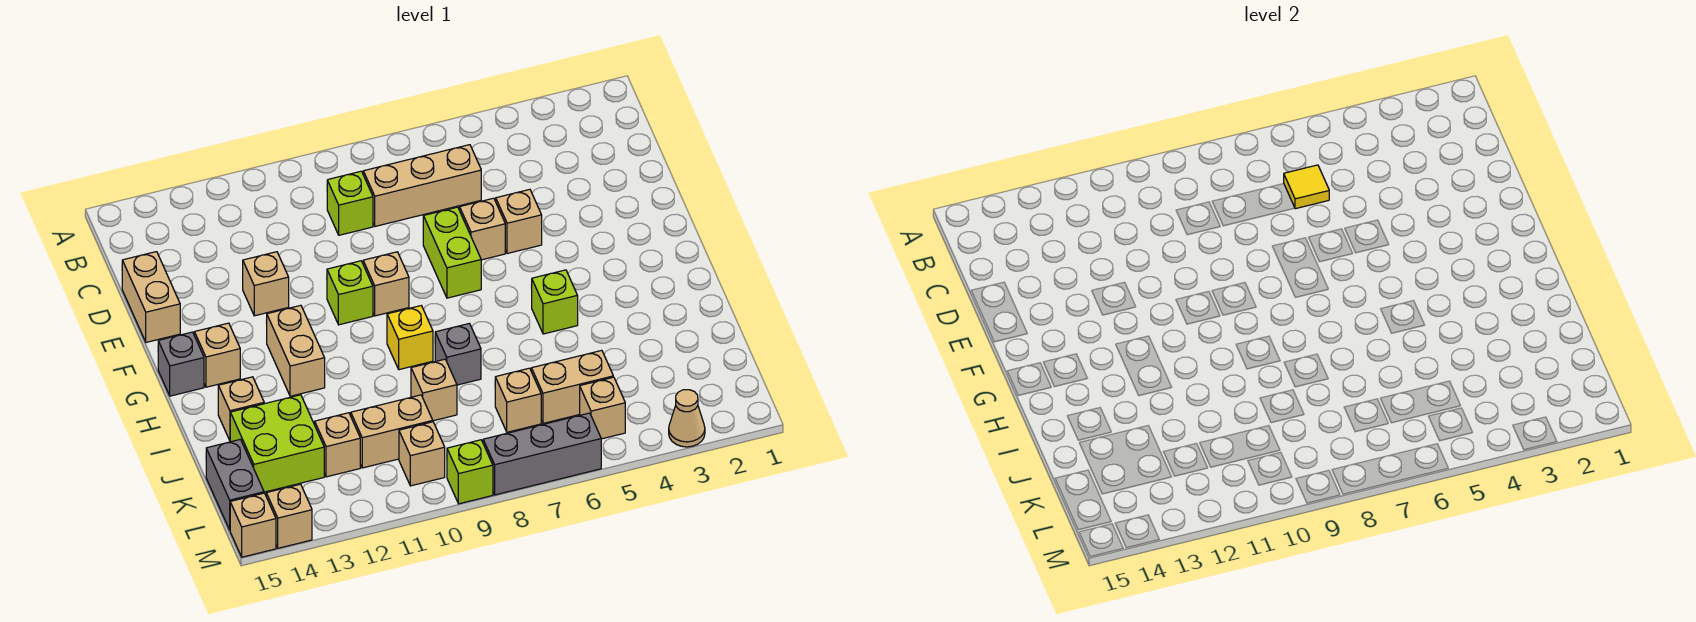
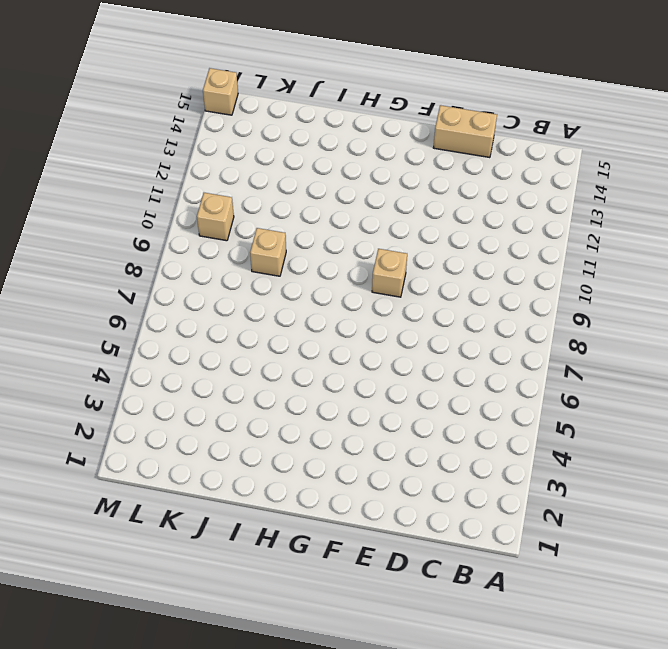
none -> tan 1x3 brick [363,145,481,226]
none -> lime 1x1 brick [327,171,373,235]
none -> tan 1x1 brick [496,189,542,254]
none -> tan 1x1 brick [460,198,505,260]

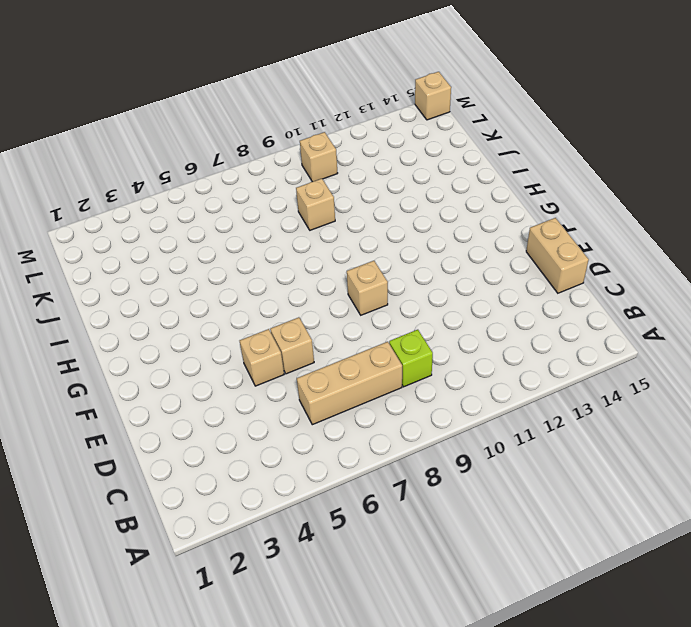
none -> lime 1x2 brick [423,207,481,298]
none -> tan 1x1 brick [243,252,289,316]
none -> lime 1x1 brick [327,261,373,325]
none -> tan 1x2 brick [267,305,325,396]

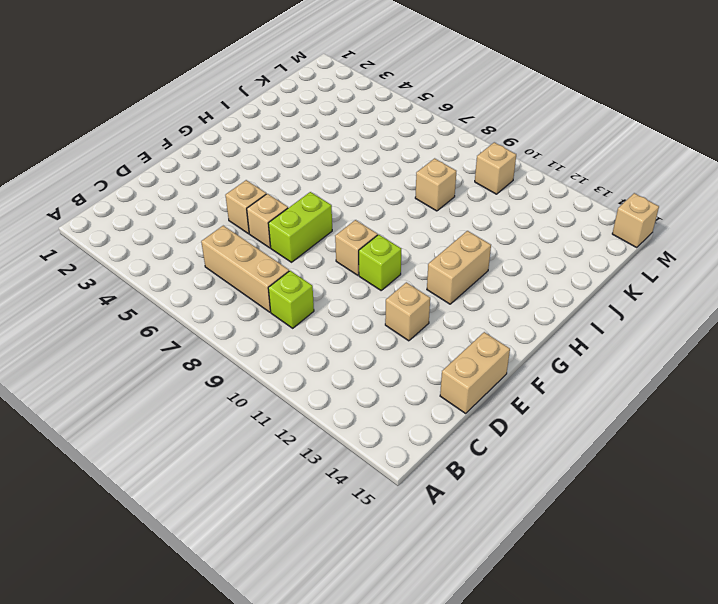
none -> tan 1x1 brick [194,323,240,387]
none -> grey 1x1 brick [158,332,204,396]
none -> lime 1x1 brick [531,270,578,334]
none -> yellow 1x1 brick [387,306,433,370]

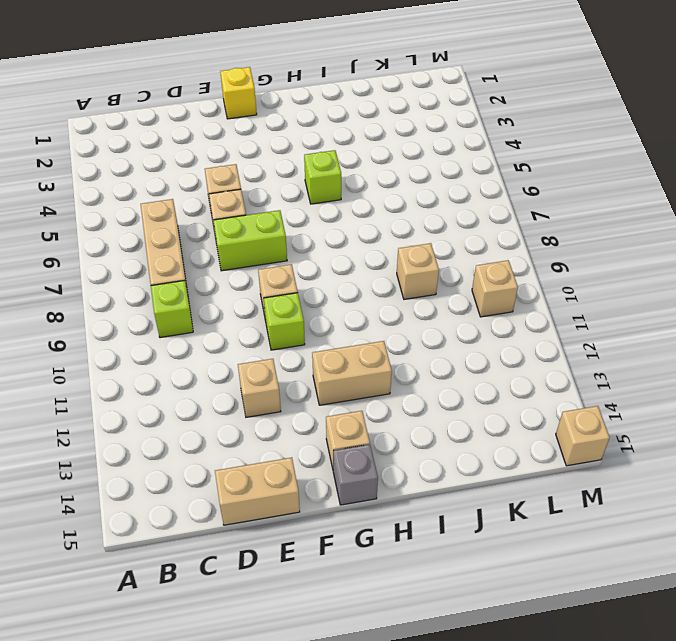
yellow 1x1 brick [220,67,257,119] -> yellow 1x1 brick moved to [387,306,433,370]
none -> grey 1x1 brick [435,323,481,385]
none -> tan 1x1 brick [218,377,264,440]
none -> lime 2x2 brick [230,395,324,492]
none -> tan 1x2 brick [531,350,613,423]

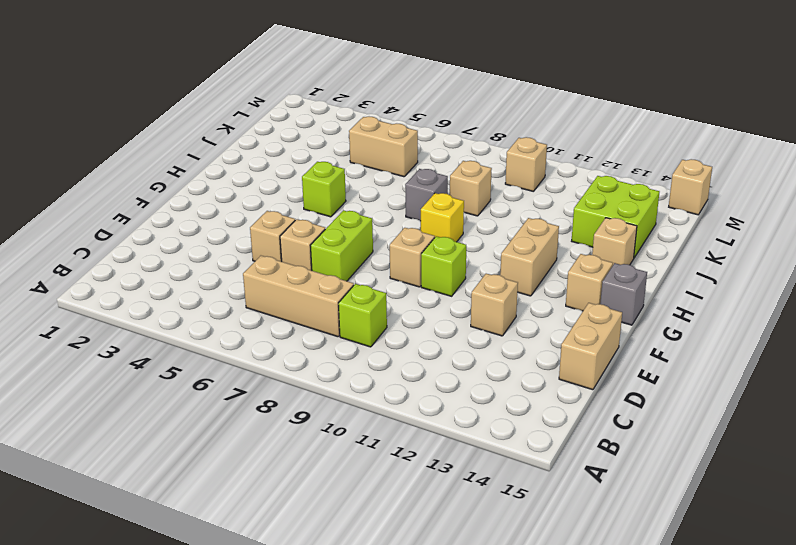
none -> tan 1x1 brick [495,368,541,432]
none -> tan 1x2 brick [351,395,433,468]
none -> tan 1x1 brick [315,413,360,477]
none -> grey 1x2 brick [206,439,264,530]

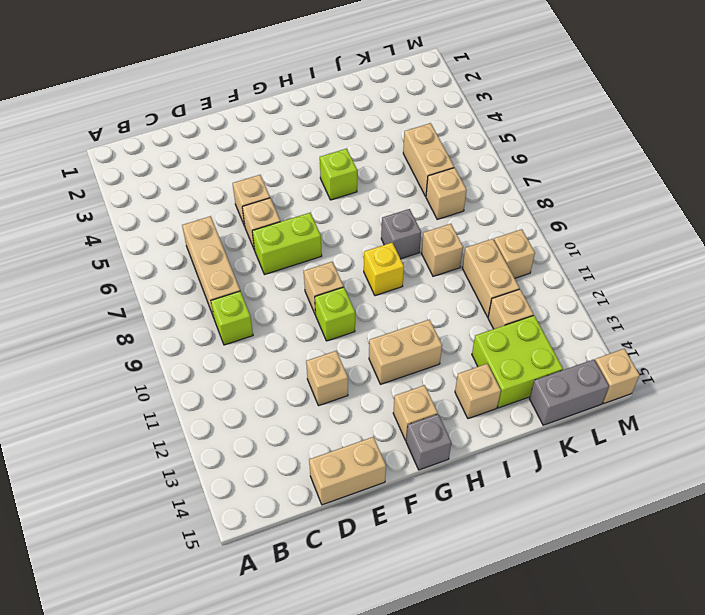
none -> tan 1x1 brick [580,377,625,439]
none -> tan 1x1 cone [669,390,705,447]
none -> grey 1x3 brick [483,413,601,495]
none -> lime 1x1 brick [447,440,493,504]

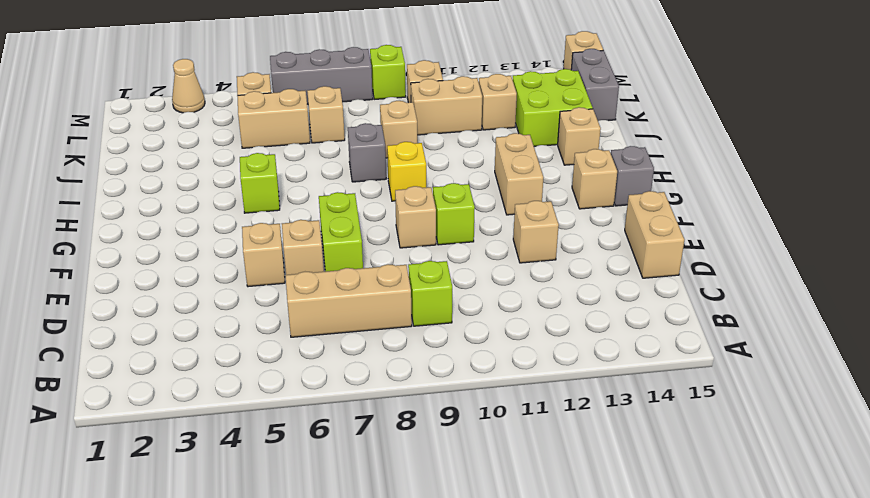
none -> tan 1x1 brick [266,484,312,548]
none -> yellow 1x1 tile [1284,165,1329,209]

